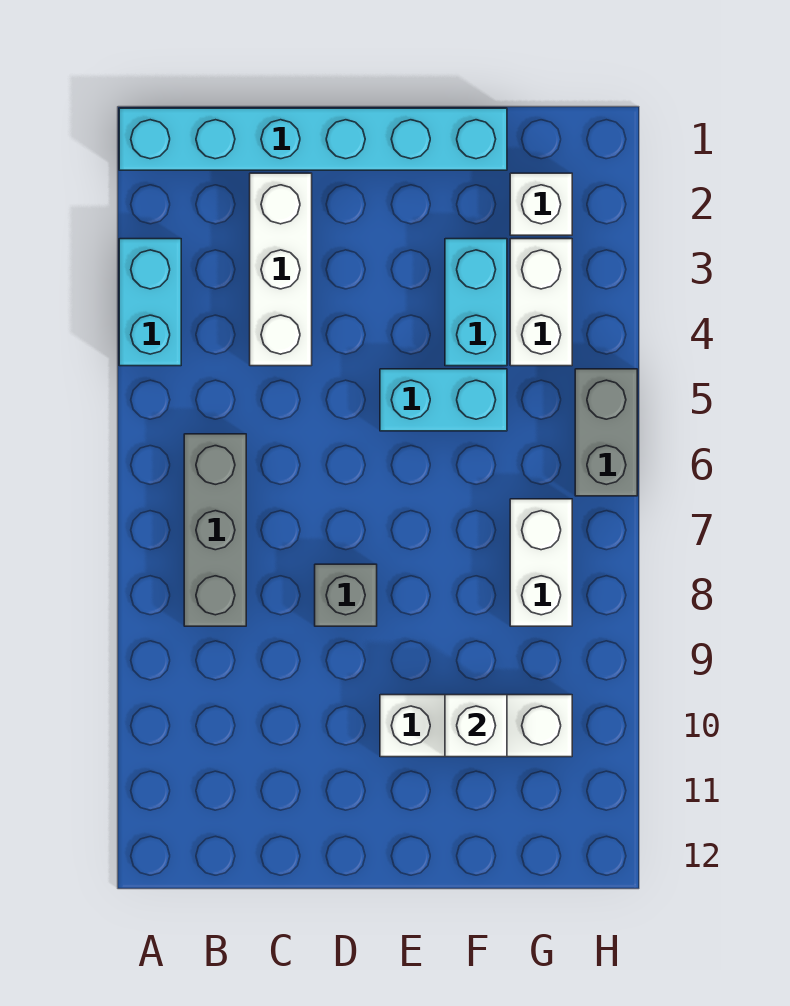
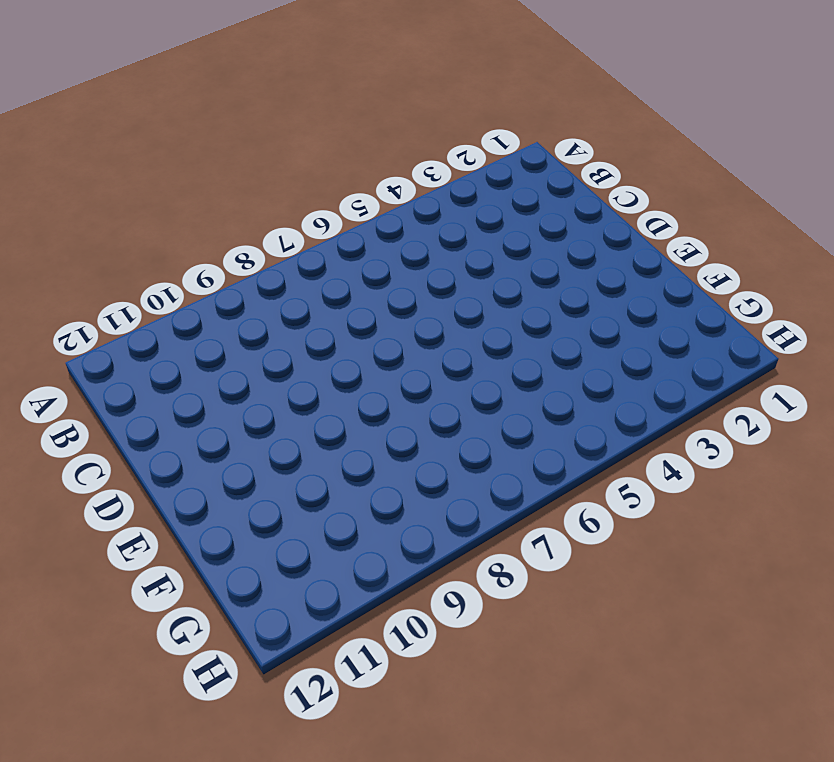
none -> cyan 1x6 brick [119,108,507,170]
none -> cyan 1x2 brick [119,239,181,366]
none -> grey 1x3 brick [184,434,246,626]

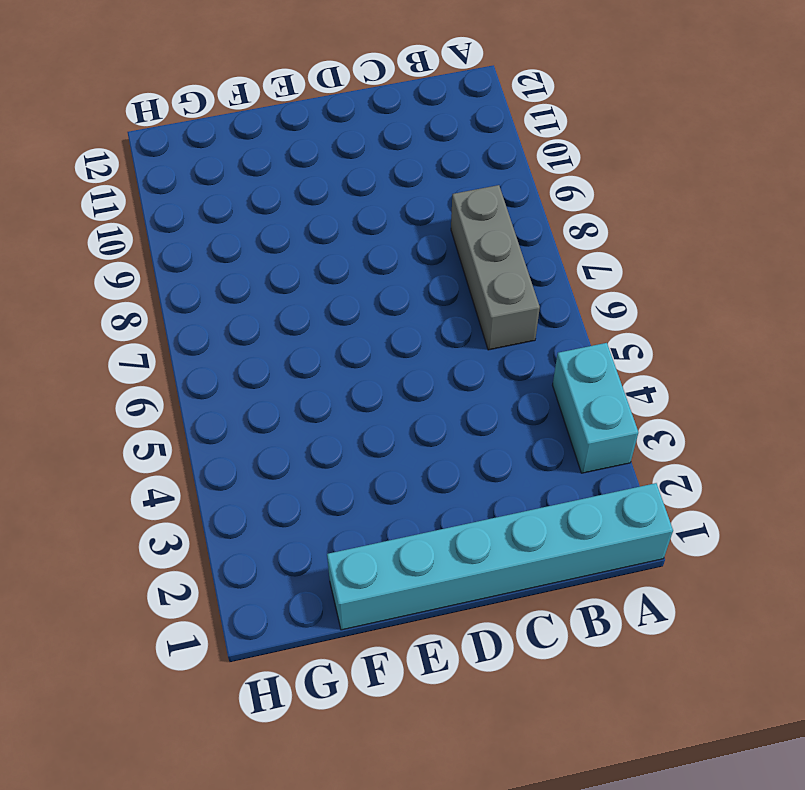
none -> white 1x3 brick [250,173,312,366]
none -> grey 1x1 brick [315,564,377,626]
none -> cyan 1x2 brick [380,369,507,431]

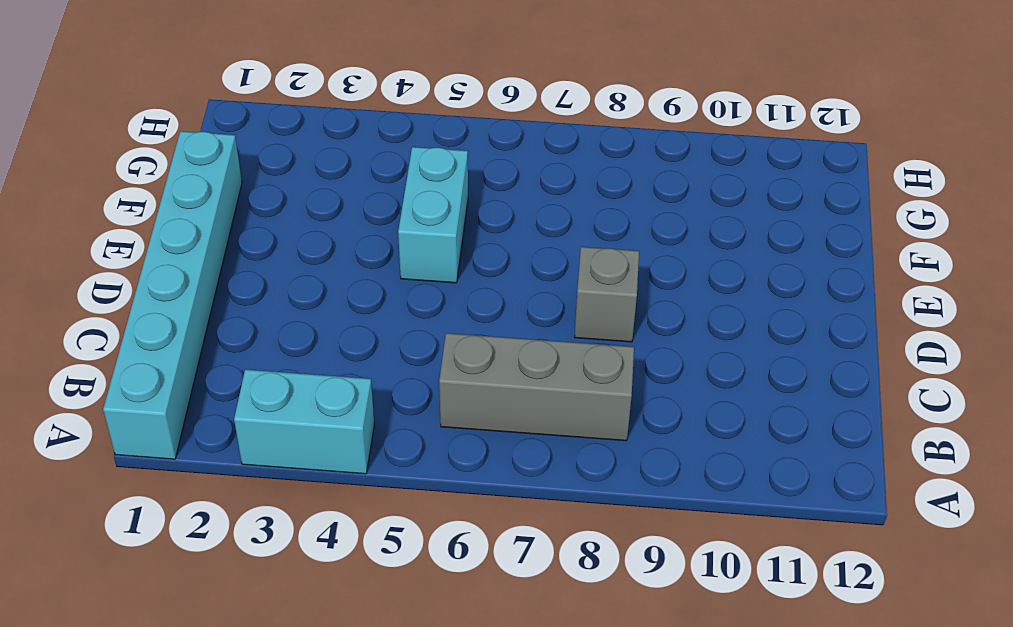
none -> white 1x3 brick [250,173,312,366]
none -> white 1x3 brick [380,695,572,757]
none -> cyan 1x2 brick [445,239,507,366]

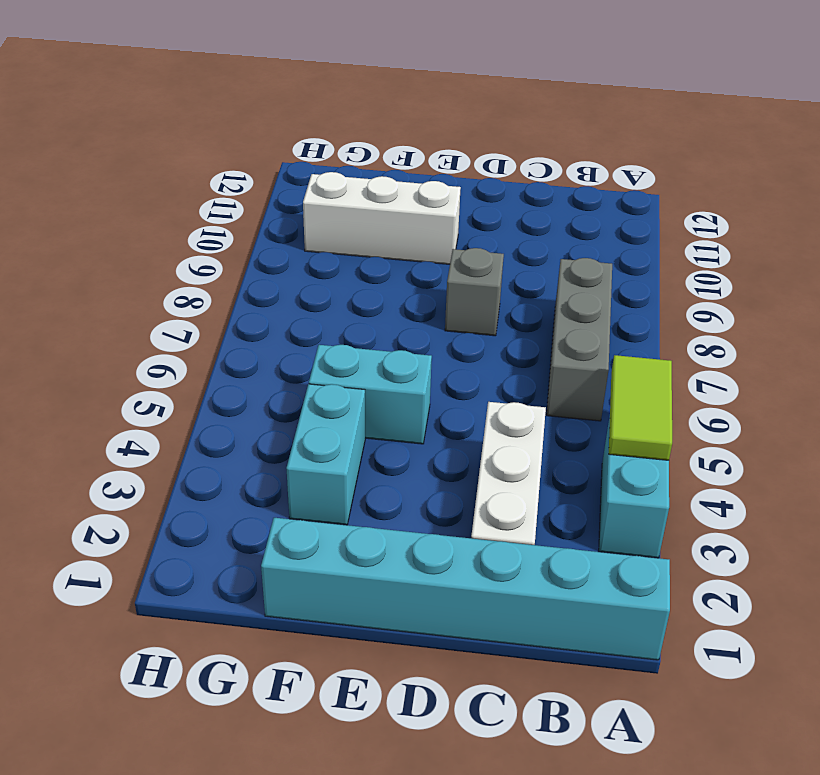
lime 1x2 tile [609,355,672,460] -> none
none -> white 1x1 brick [510,173,572,235]
none -> white 1x2 brick [510,239,572,366]
none -> white 1x2 brick [510,499,572,626]

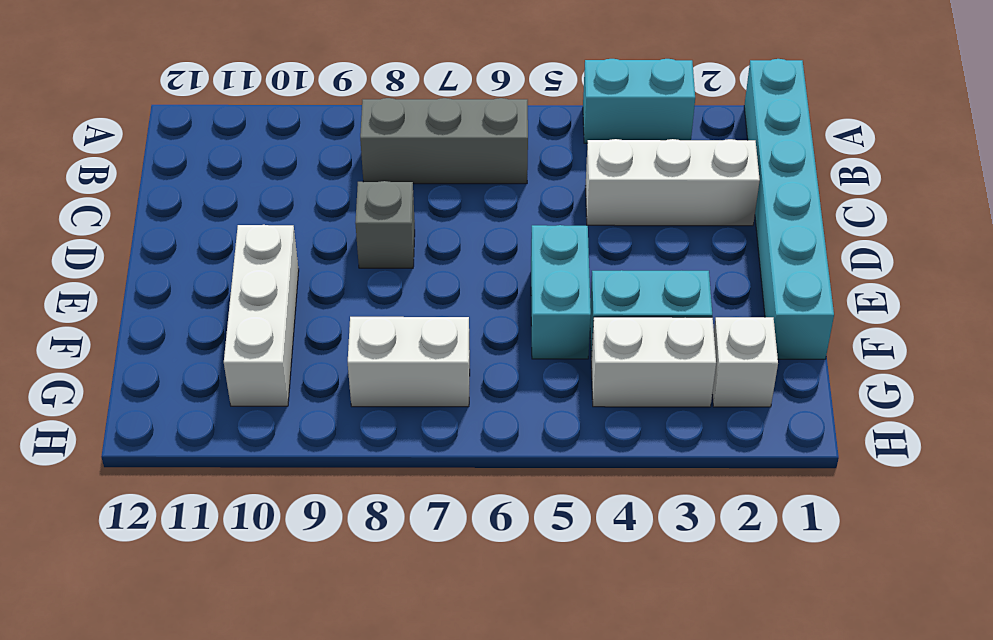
none -> grey 1x2 brick [575,369,637,496]
none -> white 1x1 brick [445,695,507,757]

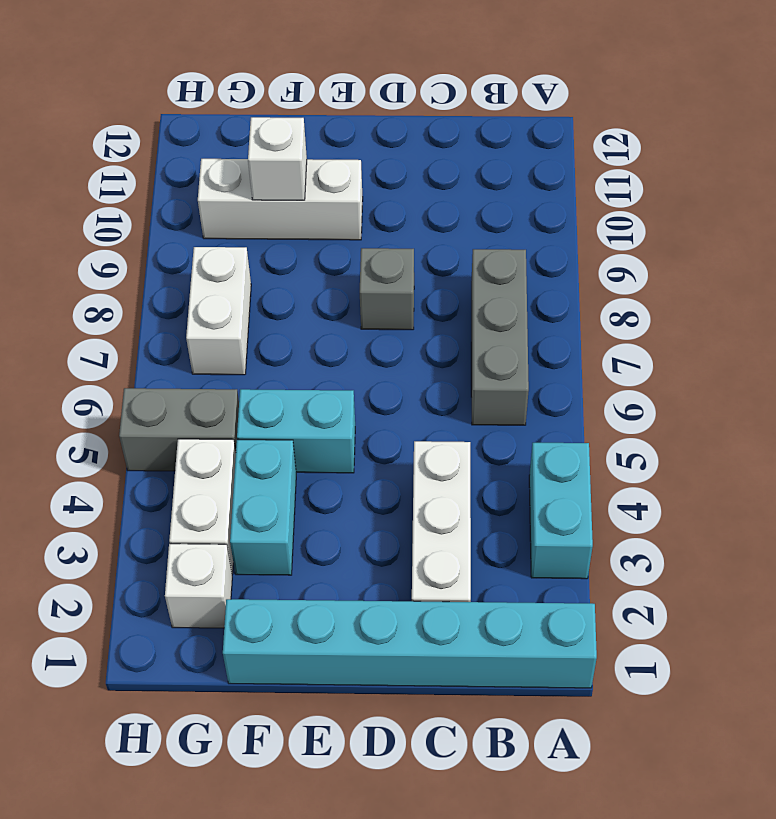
grey 1x2 brick [119,388,239,471] -> grey 1x2 brick turned to [575,369,637,496]

